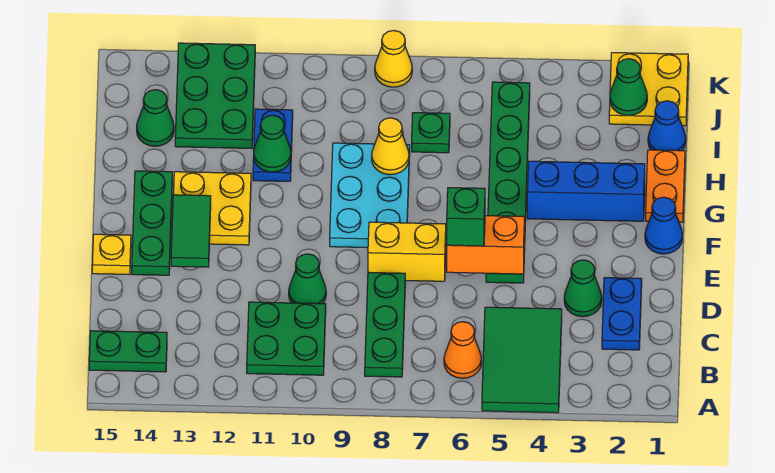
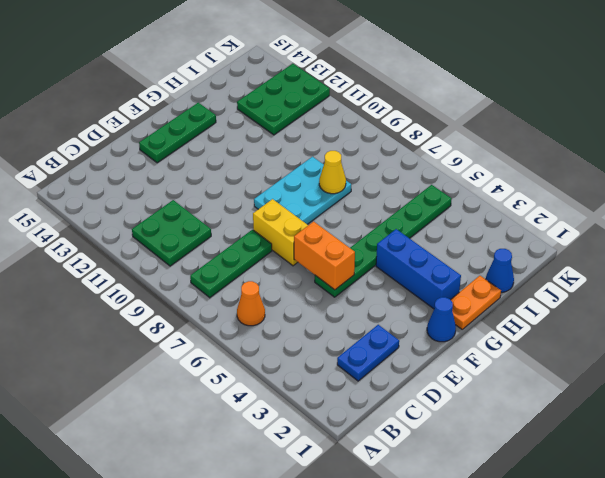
none -> green 2x3 tile [482,307,562,413]
none -> green 1x2 plate [89,331,167,372]
none -> green 1x1 cone [564,260,602,317]
none -> green 1x1 cone [289,254,326,304]

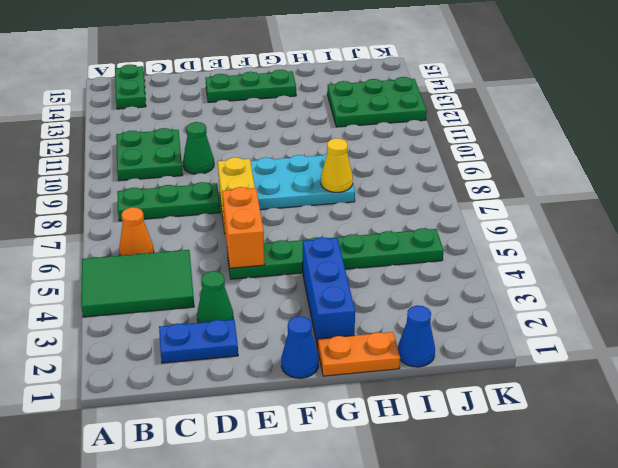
none -> yellow 1x1 plate [92,234,131,275]
none -> yellow 2x2 plate [174,172,251,245]
none -> blue 1x2 plate [253,109,293,181]
none -> green 1x1 plate [412,113,450,153]

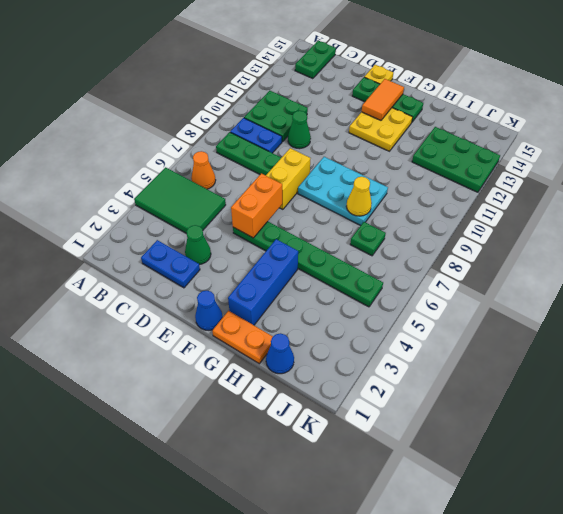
blue 1x2 plate [230,118,282,153] -> blue 1x2 plate moved to [253,109,293,181]
orange 1x2 tile [362,79,404,120] -> green 1x2 tile [171,195,211,267]
none -> green 1x1 cone [137,90,174,146]
none -> yellow 2x2 plate [609,53,688,126]
none -> yellow 1x1 cone [375,31,412,87]
none -> green 1x1 cone [254,115,291,172]

